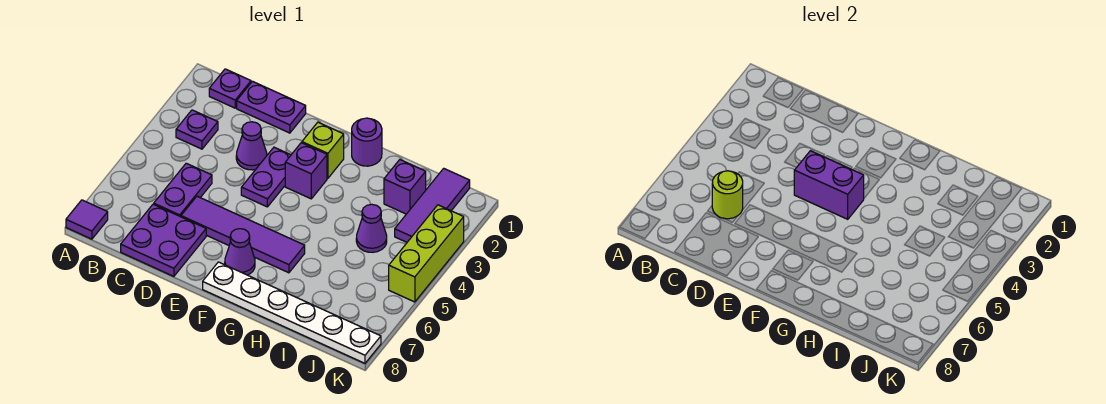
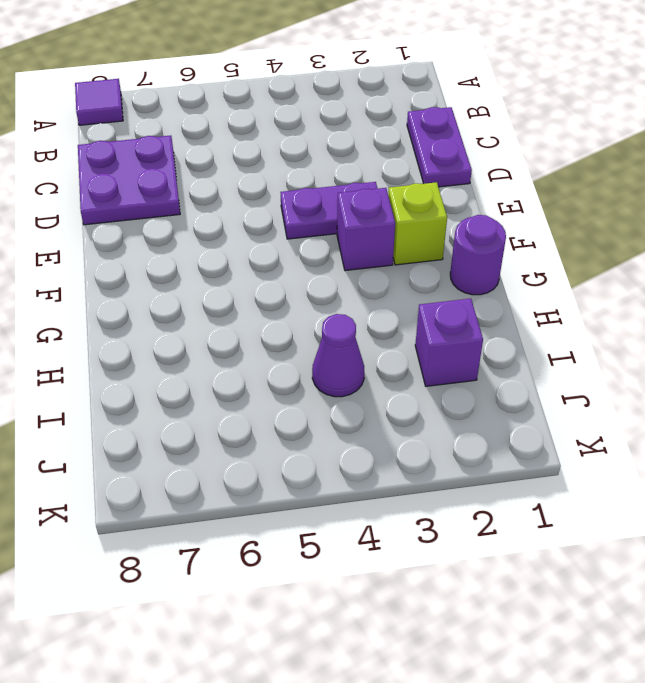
none -> purple 1x1 plate [209,69,251,108]
none -> purple 1x1 plate [176,110,218,149]
none -> purple 1x2 plate [154,163,212,217]

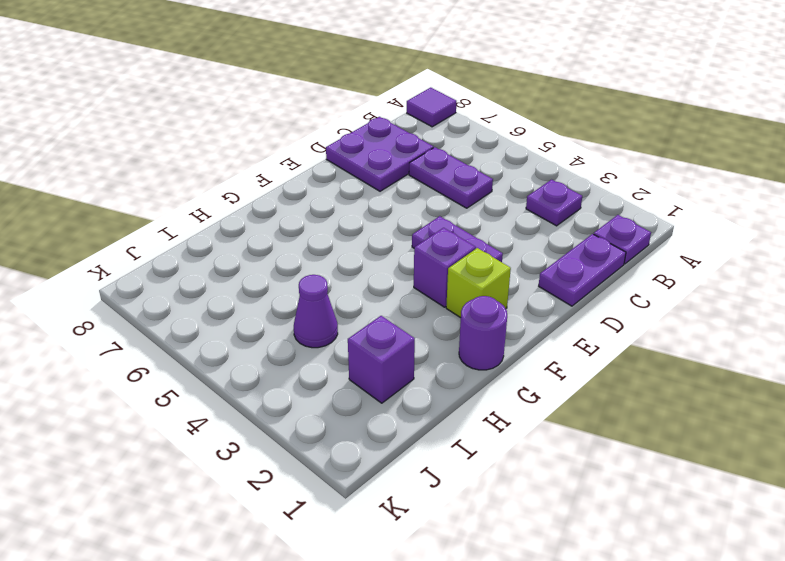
none -> purple 1x1 cone [236,122,267,170]
none -> purple 1x4 tile [181,196,305,273]
none -> purple 1x1 cone [225,229,255,275]

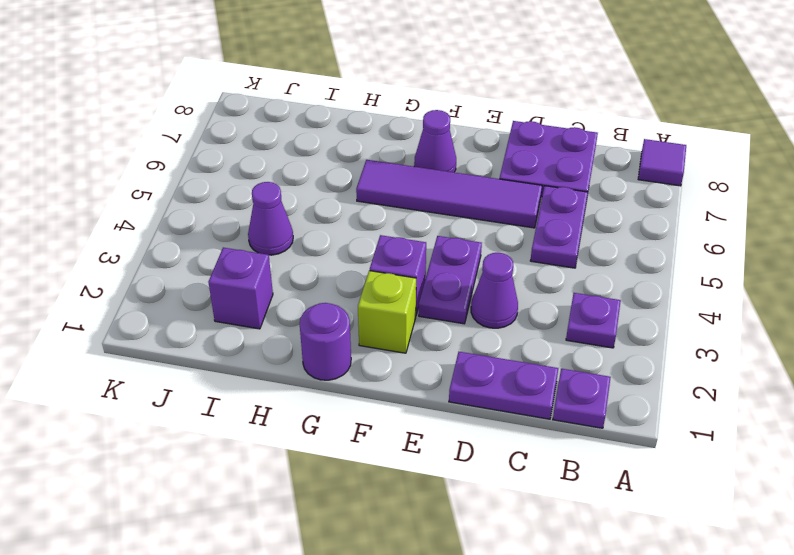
none -> white 1x6 plate [203,262,381,363]
none -> purple 1x3 tile [395,168,470,242]
none -> lime 1x3 brick [389,205,464,302]

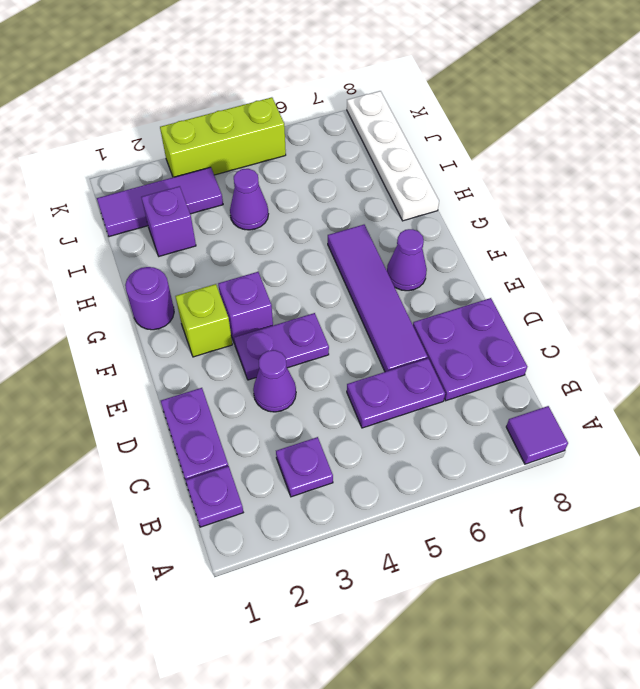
white 1x4 plate [347,91,439,221] -> white 1x6 plate [203,262,381,363]
none -> lime 1x1 round brick [712,171,743,219]
none -> purple 1x2 brick [794,151,864,219]

